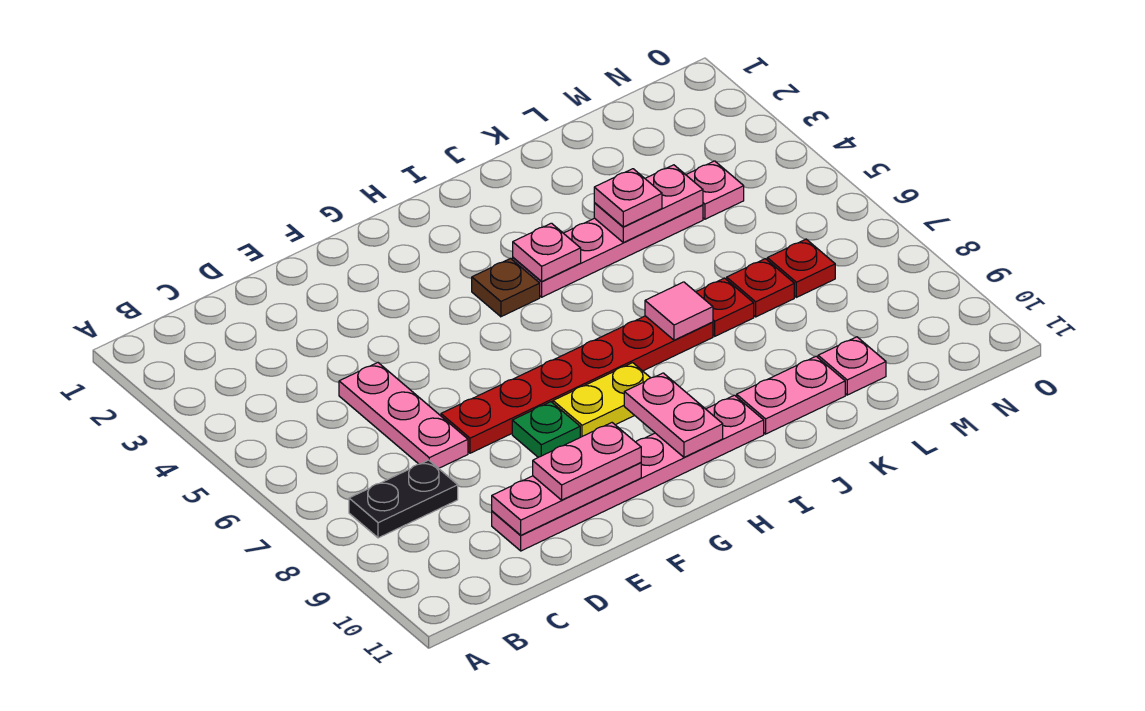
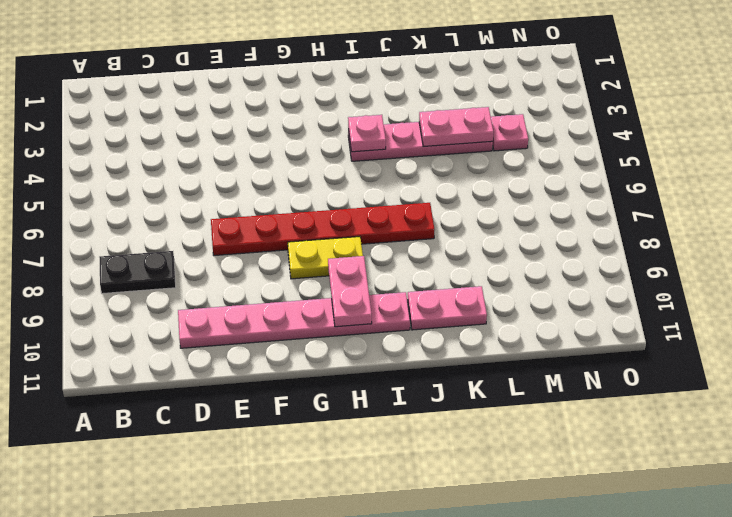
none -> pink 1x3 plate [339,363,468,468]
none -> green 1x1 plate [512,402,580,457]
none -> brown 1x1 plate [472,258,540,317]

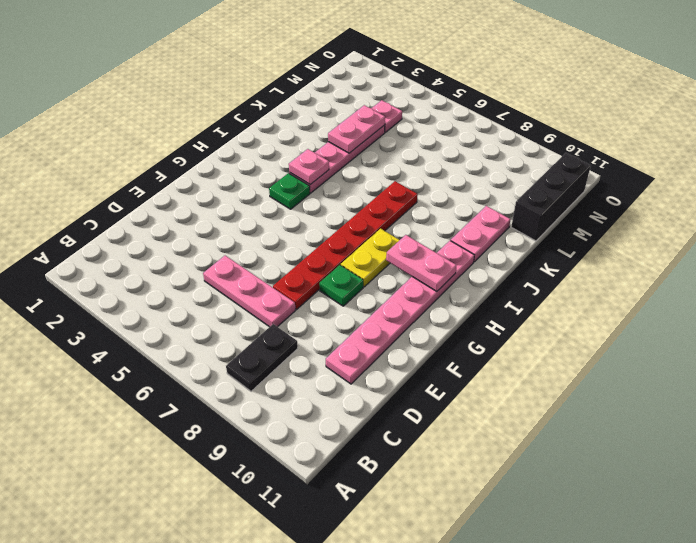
green 1x1 plate [269,173,310,209] -> brown 1x1 plate [472,258,540,317]
black 1x3 brick [511,153,591,241] -> none
none -> red 1x1 plate [696,278,754,336]
none -> red 1x1 plate [727,259,794,317]
none -> pink 1x1 plate [818,337,886,395]

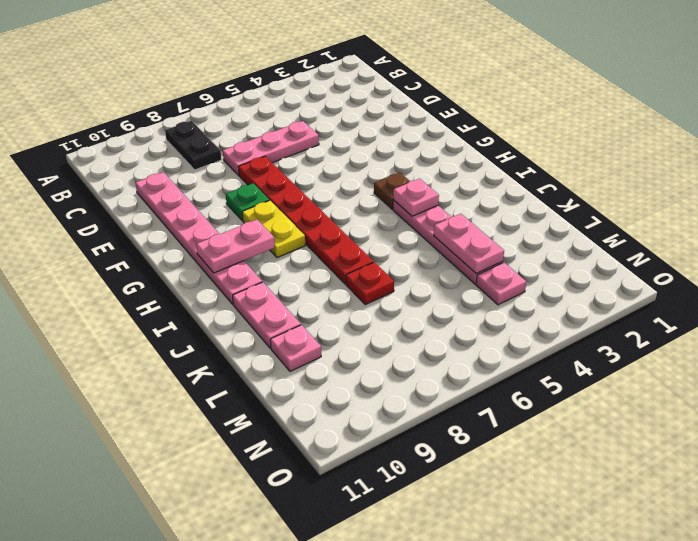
none -> red 1x1 plate [727,259,794,317]
none -> red 1x1 plate [767,239,835,297]
none -> pink 1x3 plate [492,463,641,535]

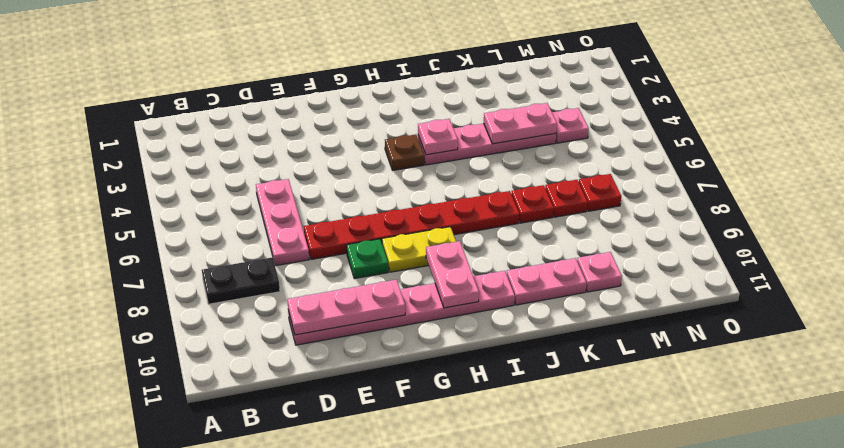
none -> pink 1x1 tile [645,282,713,340]
none -> pink 1x2 plate [533,423,641,500]
none -> pink 1x1 plate [594,169,662,227]

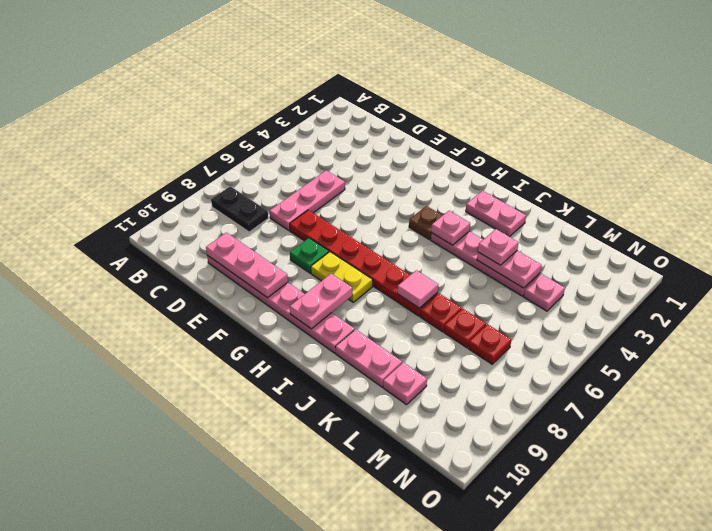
pink 1x2 plate [466,191,526,237] -> pink 1x2 plate moved to [533,423,641,500]

